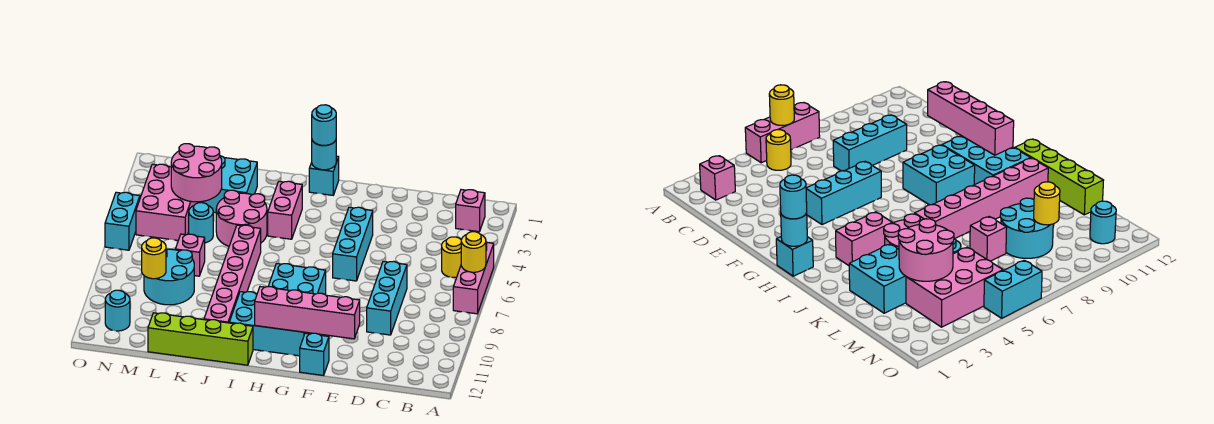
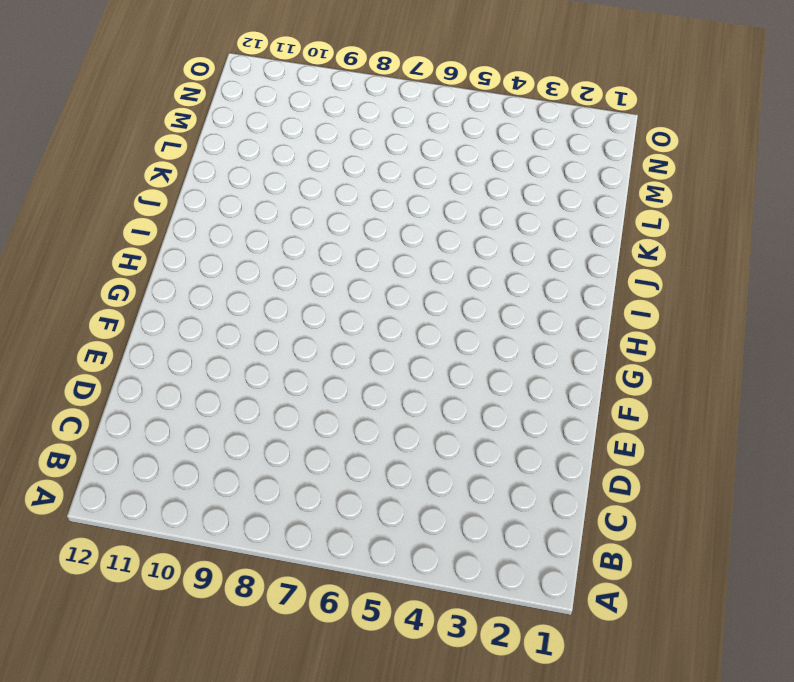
none -> pink 1x3 brick [453,242,494,314]
none -> pink 1x1 brick [456,190,485,232]
none -> yellow 1x1 round brick [442,237,461,277]

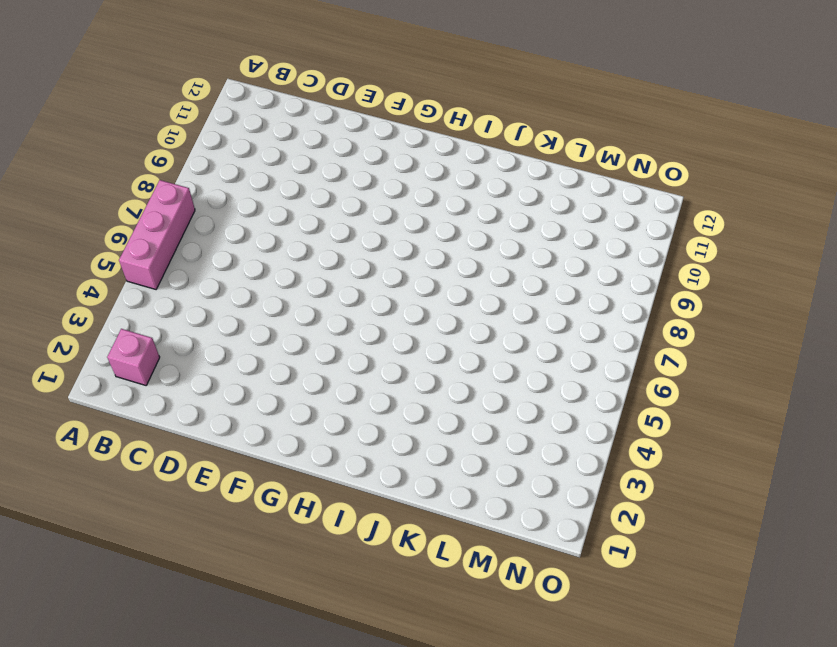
none -> yellow 1x1 round brick [442,237,461,277]
none -> cyan 1x3 brick [367,261,407,335]
none -> cyan 1x3 brick [333,207,373,281]

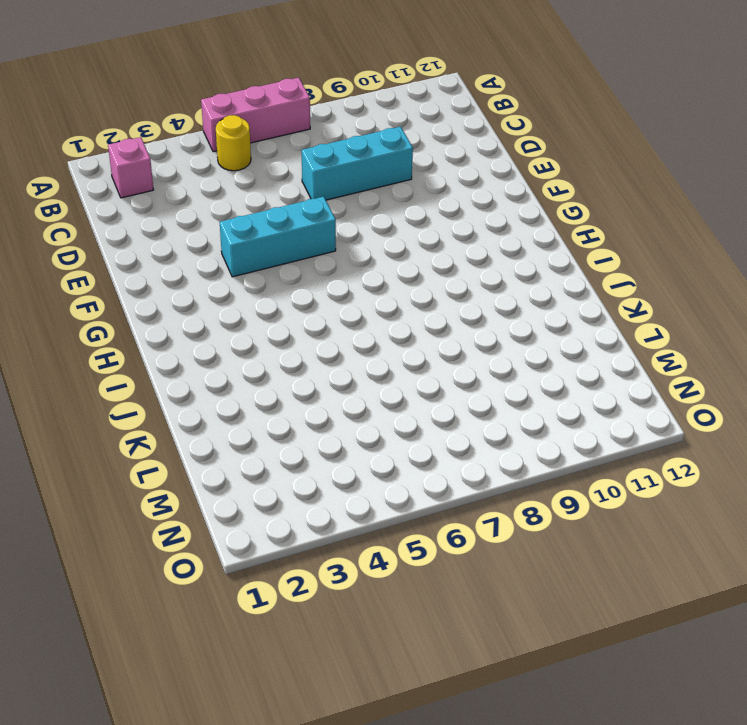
none -> cyan 1x1 brick [300,333,329,375]
none -> cyan 2x2 brick [268,264,326,294]
none -> cyan 2x3 brick [229,292,312,356]

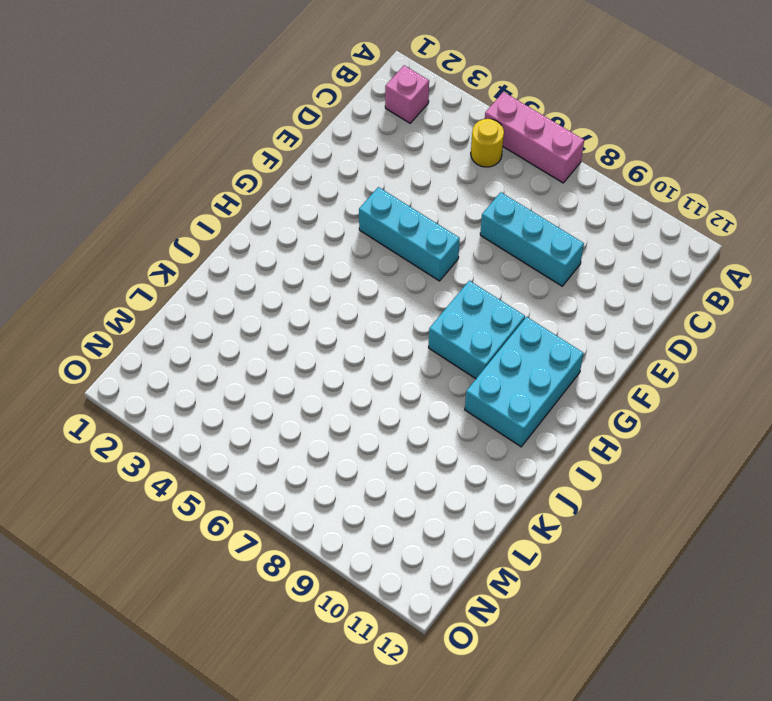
none -> cyan 1x1 brick [300,333,329,375]
none -> cyan 1x1 brick [309,156,339,195]
none -> pink 1x2 brick [268,181,302,239]

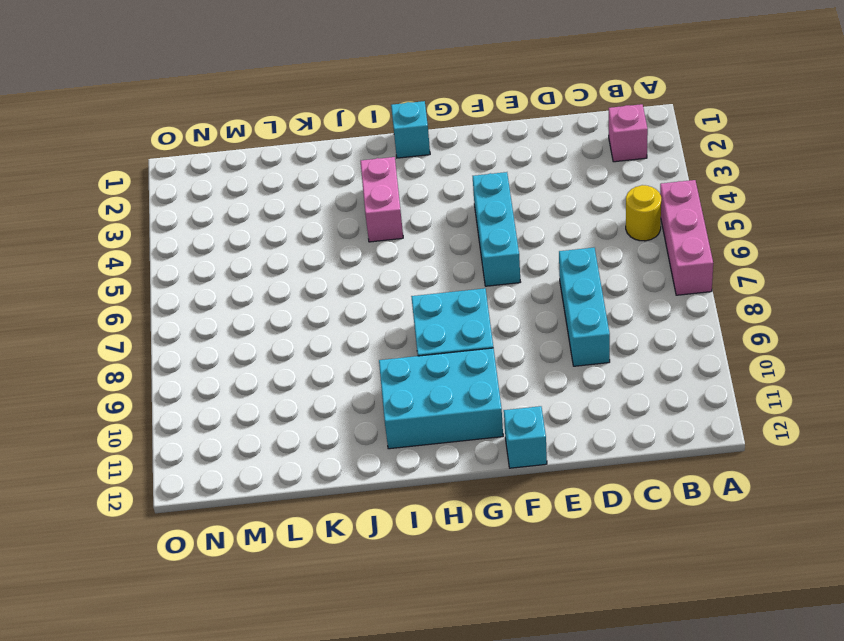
none -> lime 1x4 brick [148,313,253,365]
none -> pink 2x2 round brick [216,190,267,246]
none -> pink 1x6 brick [204,225,261,323]

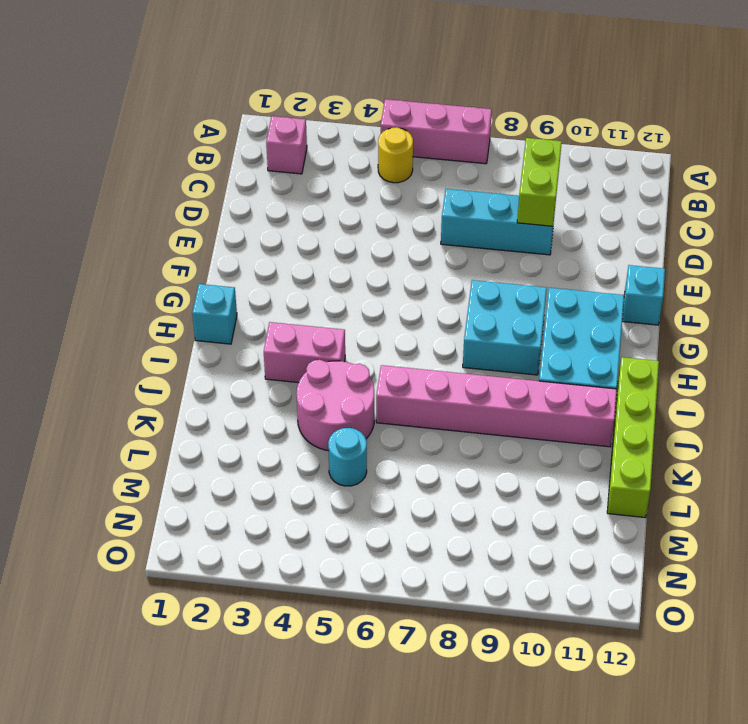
lime 1x2 brick [517,138,562,226] -> none
none -> cyan 1x3 brick [333,207,373,281]
none -> cyan 2x2 brick [197,156,257,213]
none -> pink 1x1 brick [175,234,205,276]

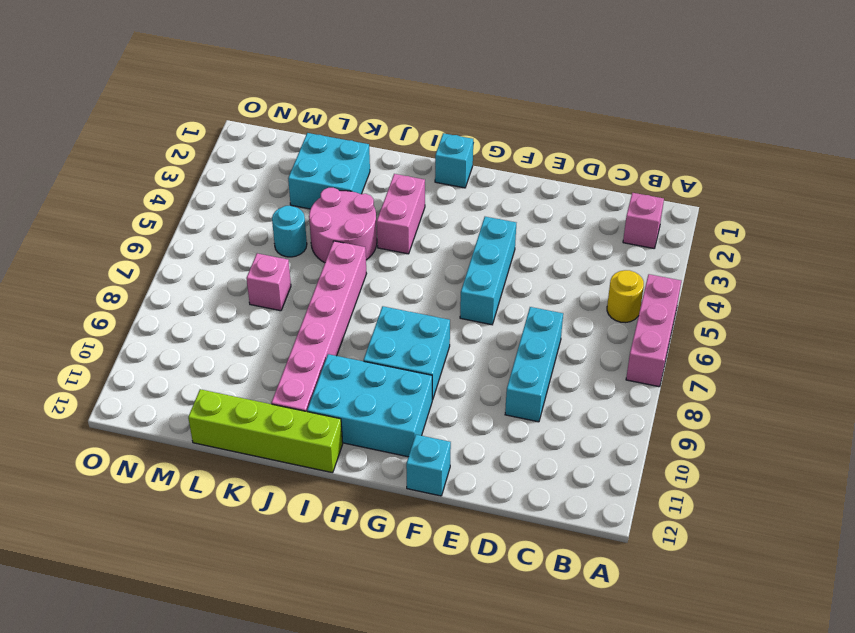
none -> cyan 2x2 round brick [144,249,194,305]
none -> pink 2x3 brick [136,164,197,240]
none -> cyan 1x1 round brick [105,290,130,331]

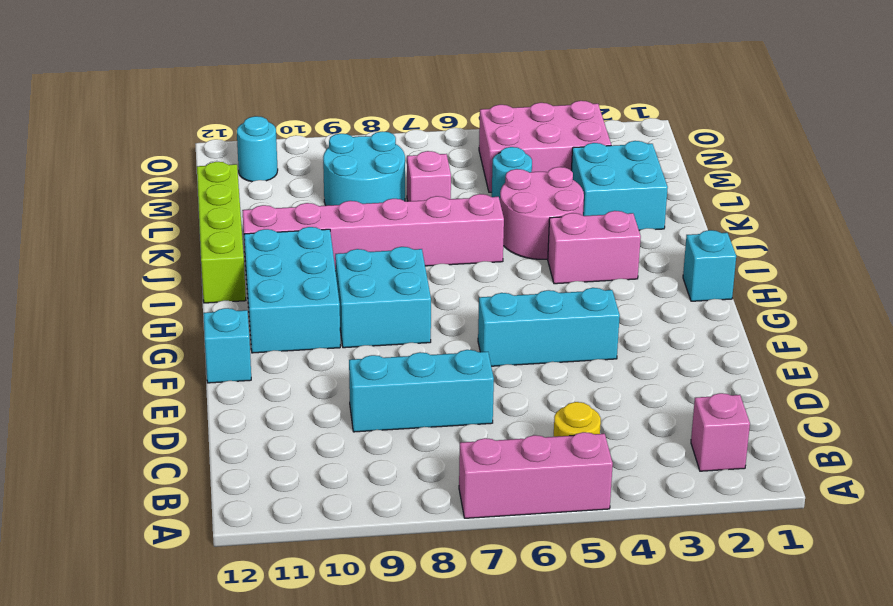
none -> cyan 1x2 brick [105,192,140,250]
none -> yellow 1x1 round brick [461,232,486,272]
none -> pink 1x4 brick [255,287,360,339]

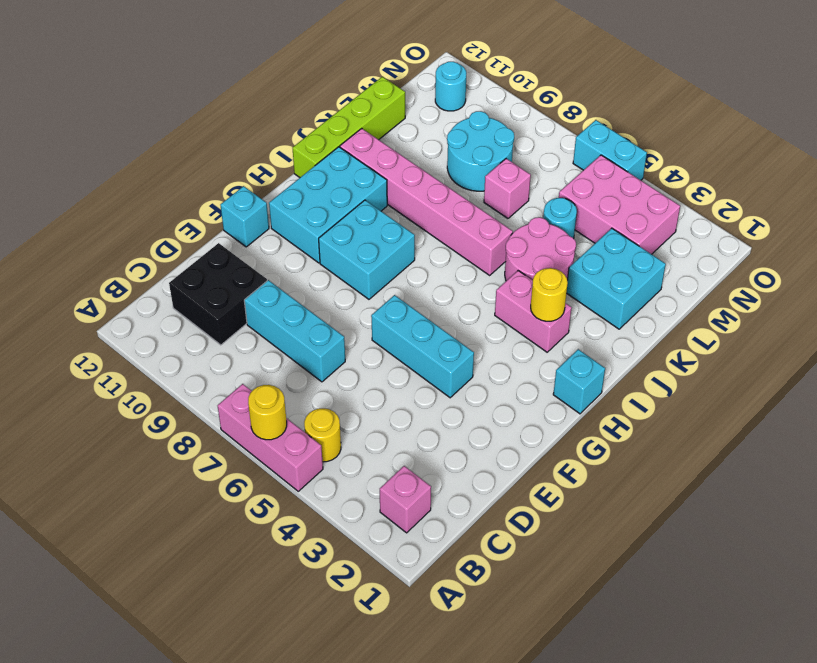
black 2x2 brick [169,243,267,345] -> none
yellow 1x1 round brick [531,268,568,321] -> yellow 1x1 round brick moved to [142,238,166,279]
none -> pink 1x4 brick [255,287,360,339]
none -> cyan 1x1 round brick [312,140,336,170]
none -> pink 2x2 round brick [171,144,222,202]

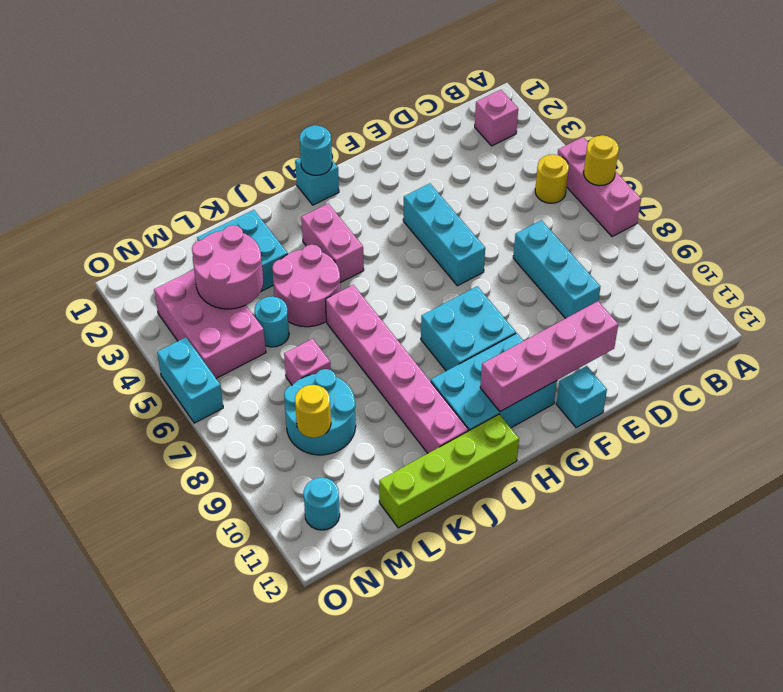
none -> cyan 1x1 round brick [312,105,336,145]

